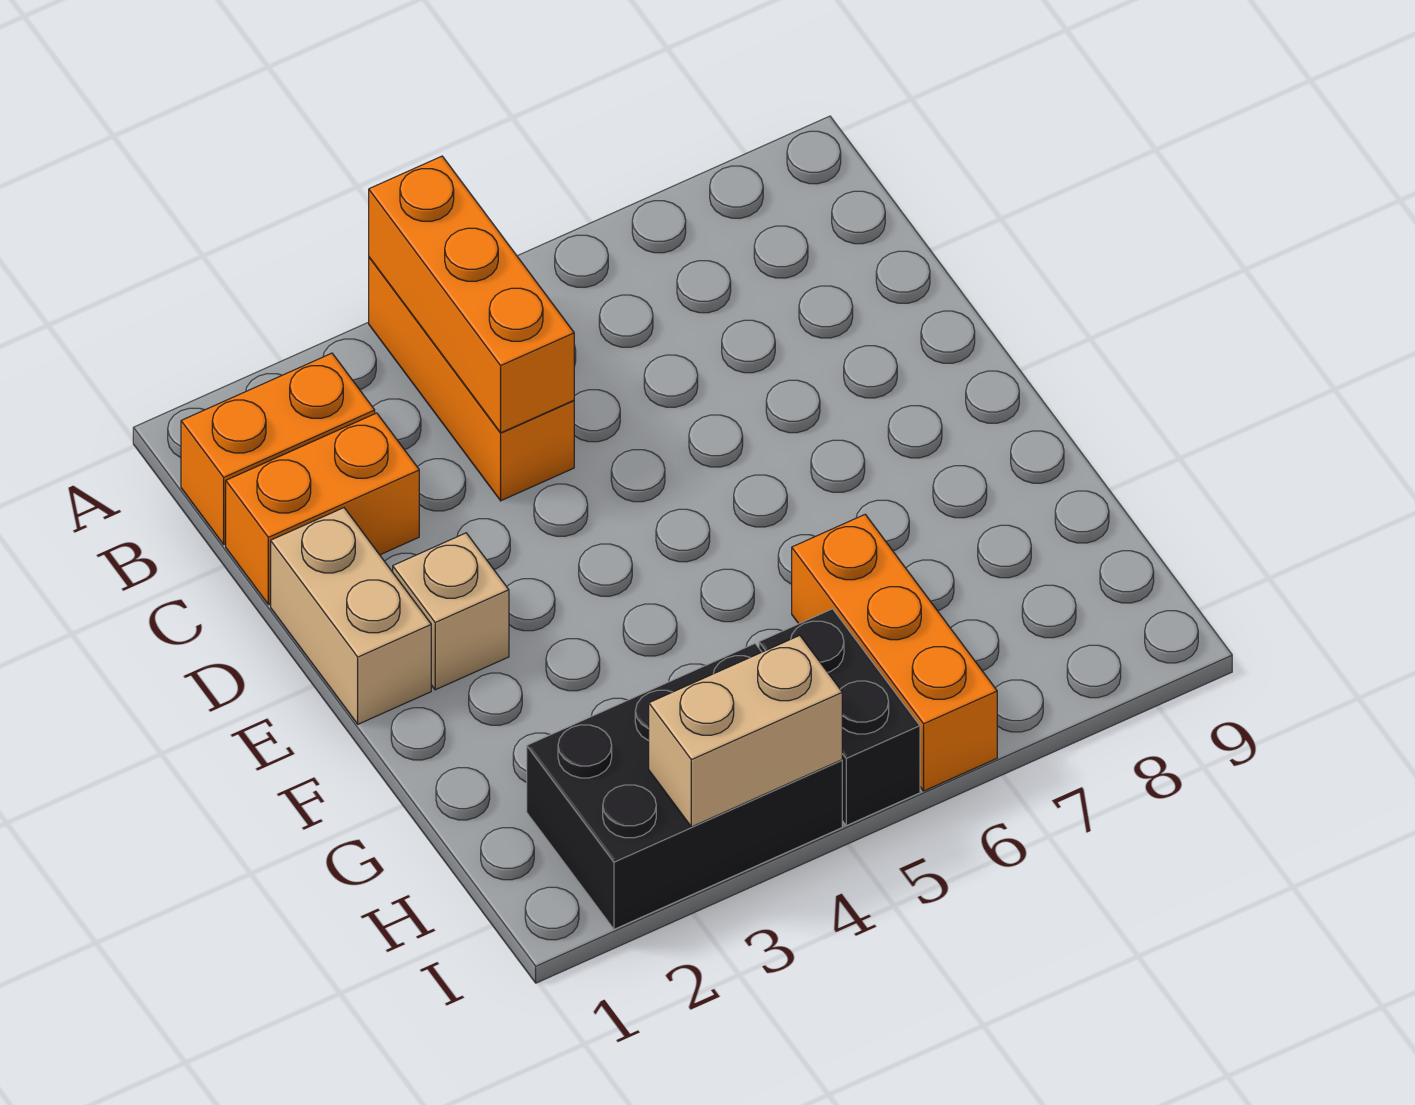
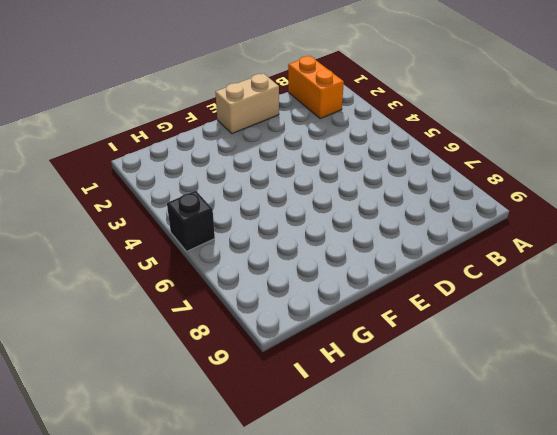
black 1x1 brick [167,191,215,251] -> black 1x2 brick [759,609,920,826]
none -> orange 1x3 brick [369,257,574,501]
none -> orange 1x2 brick [226,413,419,605]

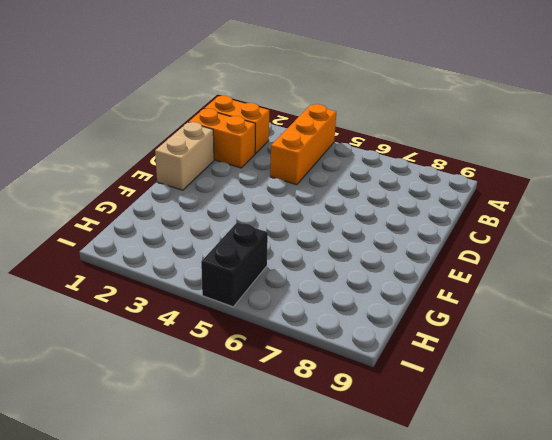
none -> tan 1x1 brick [393,533,509,690]
none -> orange 1x3 brick [792,514,997,791]

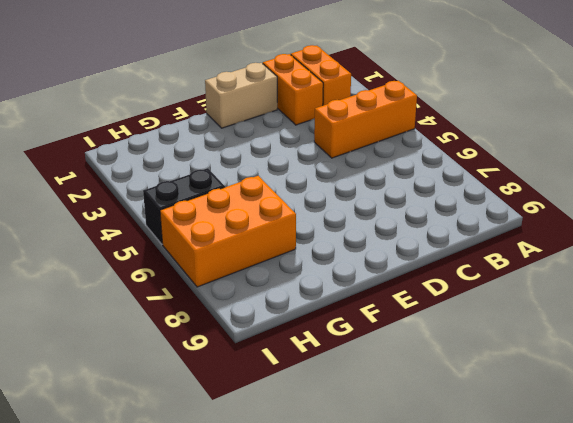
orange 2x3 brick [160,176,296,287] -> orange 1x3 brick [792,514,997,791]
none -> tan 1x1 brick [393,533,509,690]
none -> black 2x3 brick [527,644,842,929]

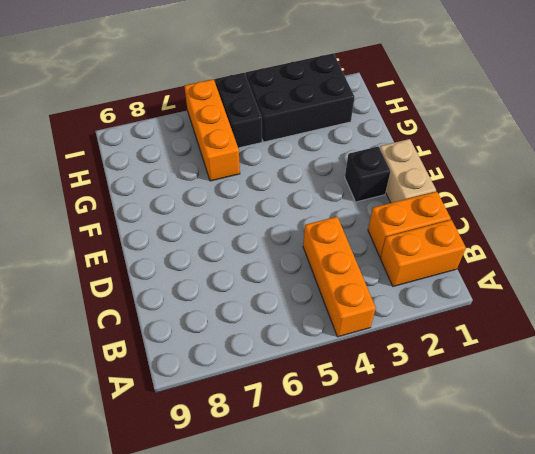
black 1x1 brick [345,146,390,202] -> tan 1x1 brick [393,533,509,690]
none -> orange 1x3 brick [369,156,574,433]
none -> tan 1x2 brick [649,635,842,827]

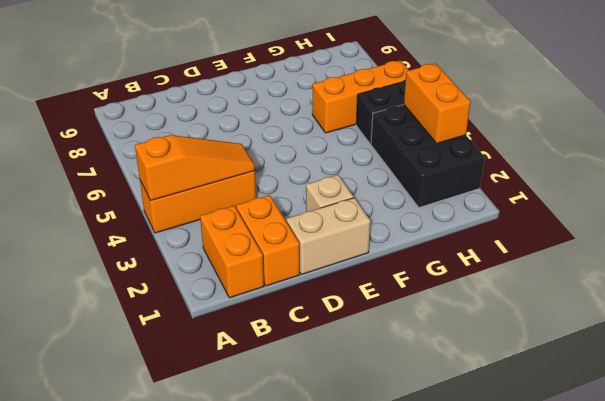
orange 1x3 slope [135,135,255,200] -> orange 1x3 brick [369,156,574,433]
orange 1x2 brick [404,63,471,144] -> tan 1x2 brick [649,635,842,827]

